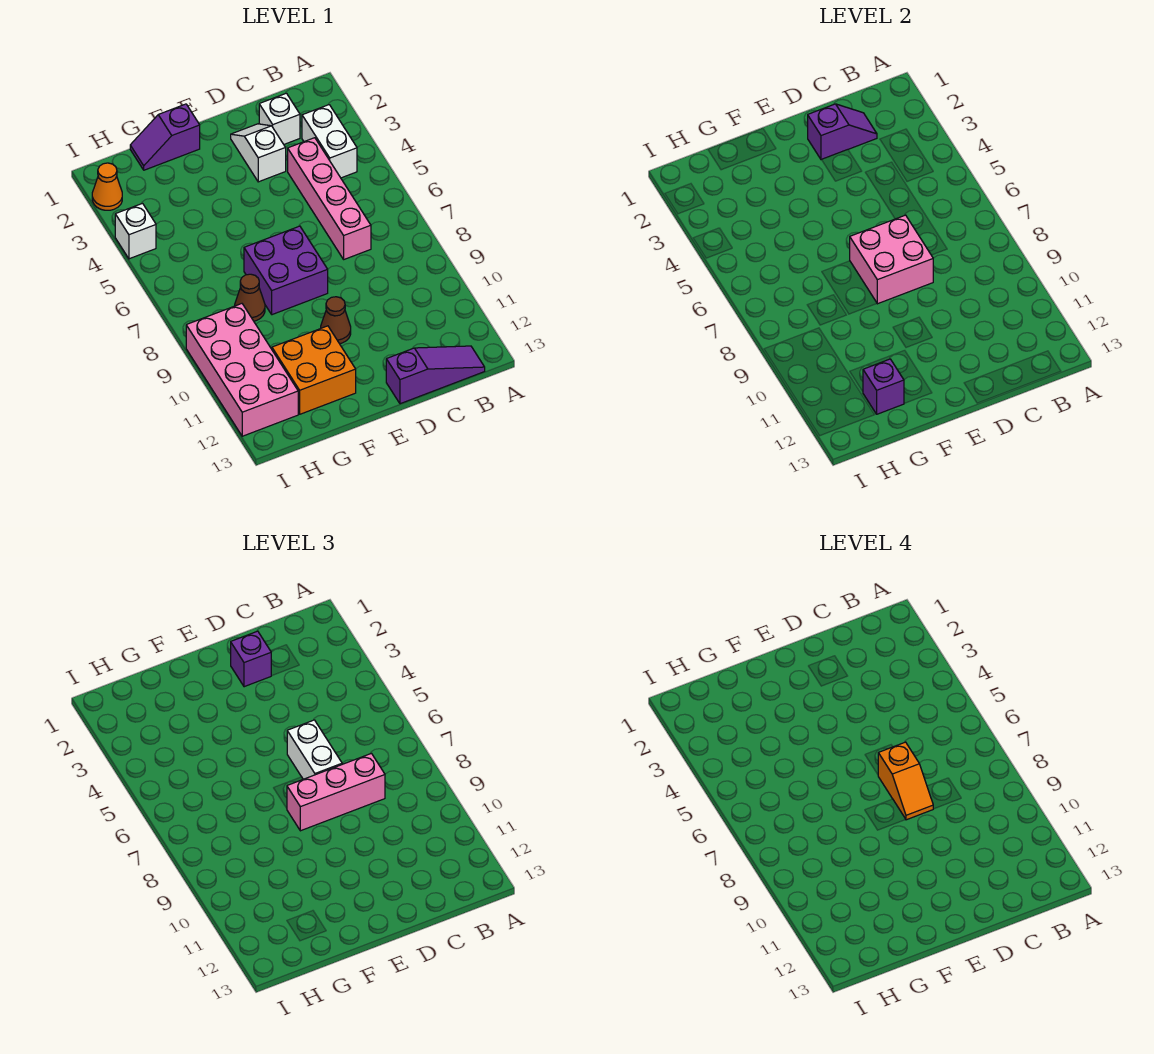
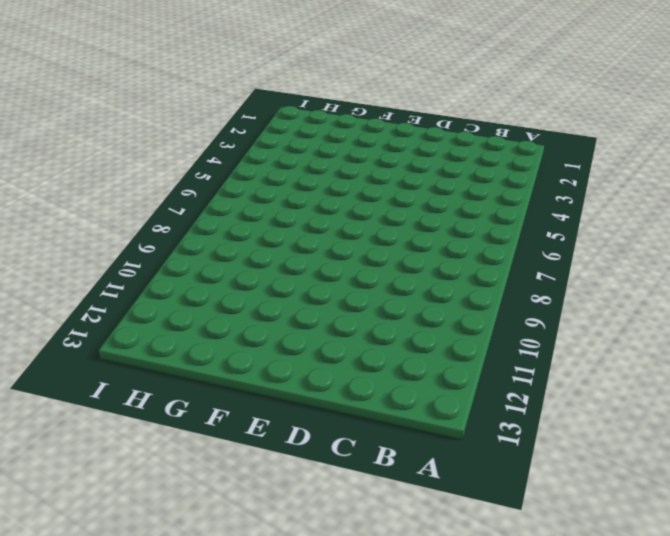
none -> white 1x2 brick [302,105,357,178]
none -> purple 1x3 slope [386,346,485,404]
none -> white 1x1 brick [259,93,300,144]

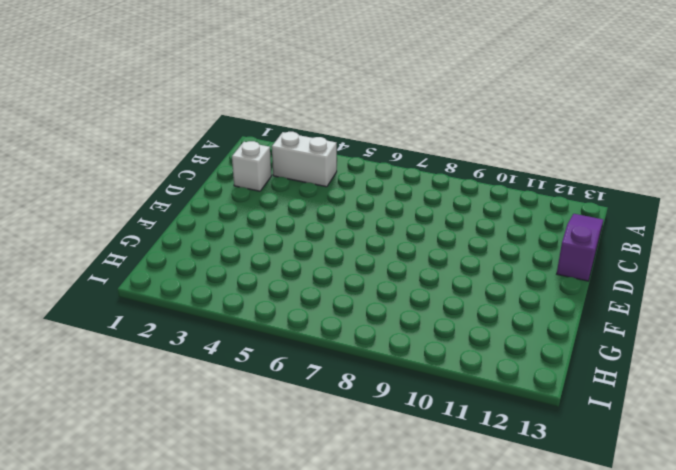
none -> pink 1x4 brick [288,138,371,259]
none -> white 1x2 slope [231,124,286,182]
none -> purple 2x2 brick [244,226,328,315]

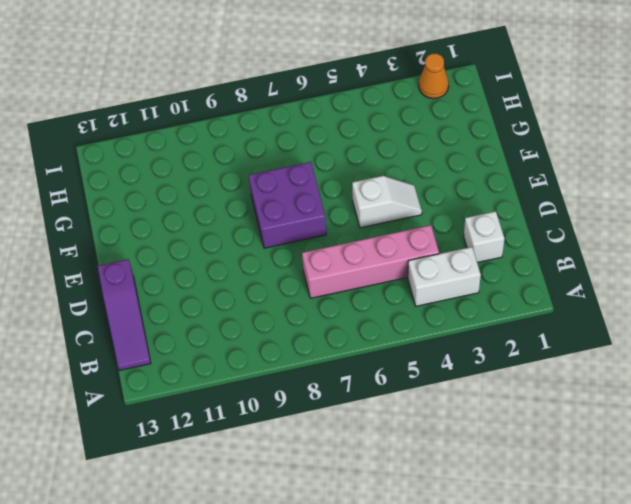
white 1x2 slope [352,176,422,228] -> white 1x2 slope moved to [231,124,286,182]
none -> brown 1x1 cone [321,297,351,344]
none -> purple 1x2 slope [130,104,200,170]
none -> orange 2x2 brick [272,326,356,414]

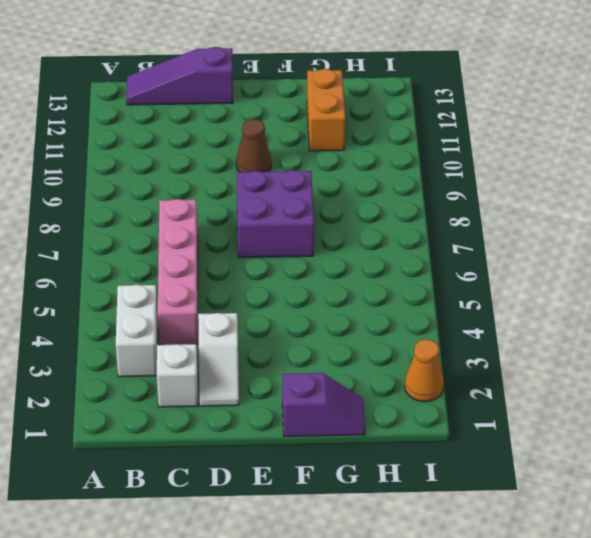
orange 1x2 brick [307,69,346,151] -> orange 2x2 brick [272,326,356,414]
none -> brown 1x1 cone [235,274,265,321]
none -> pink 2x4 brick [186,304,298,436]
none -> white 1x1 brick [115,203,156,259]

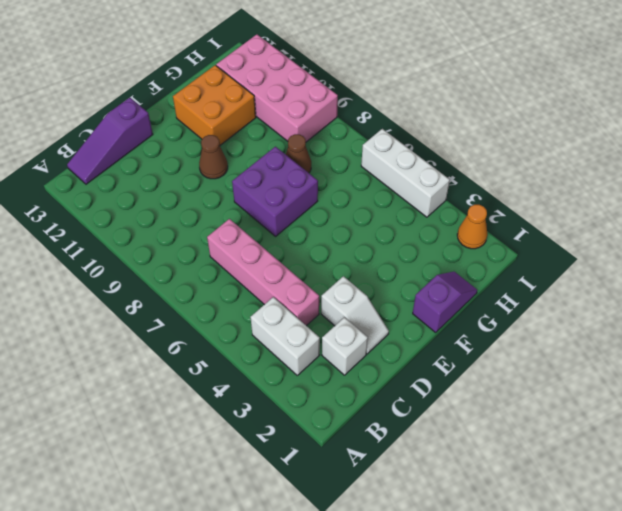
white 1x3 brick [361,129,450,217] -> white 1x1 brick [115,203,156,259]
none -> purple 1x2 slope [808,104,877,160]
none -> pink 2x2 brick [850,215,933,304]
none -> purple 1x1 brick [863,359,904,414]

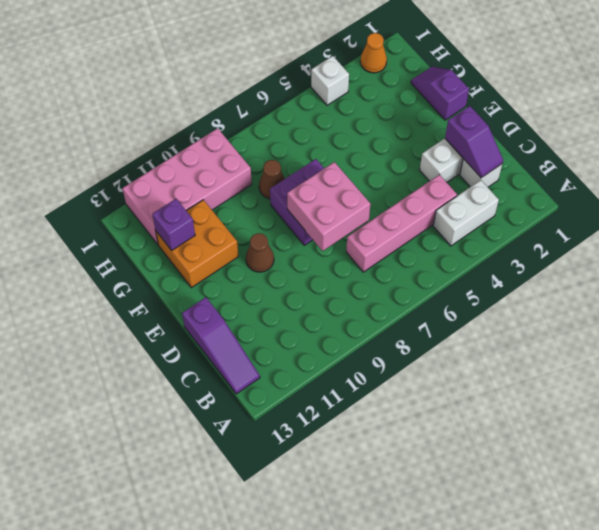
none -> pink 1x3 brick [287,753,385,831]
none -> purple 1x1 brick [231,631,271,687]
none -> white 1x2 brick [287,720,342,779]

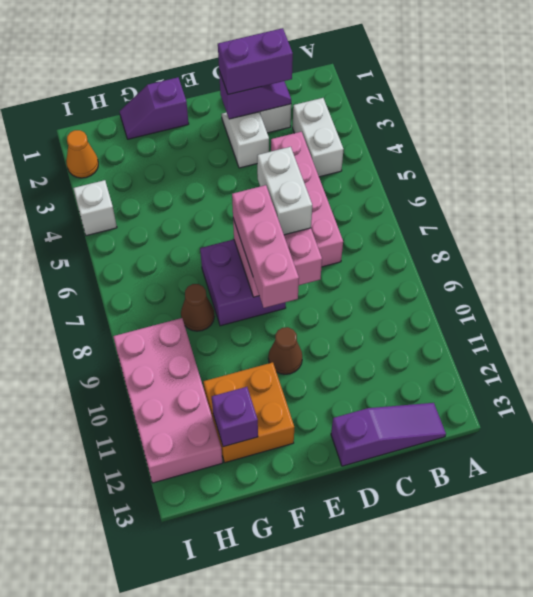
purple 1x2 brick [218,28,293,95] -> purple 1x1 brick [231,631,271,687]
pink 1x3 brick [232,185,299,308] -> pink 1x3 brick turned to [287,753,385,831]
none -> orange 1x2 slope [878,742,933,820]

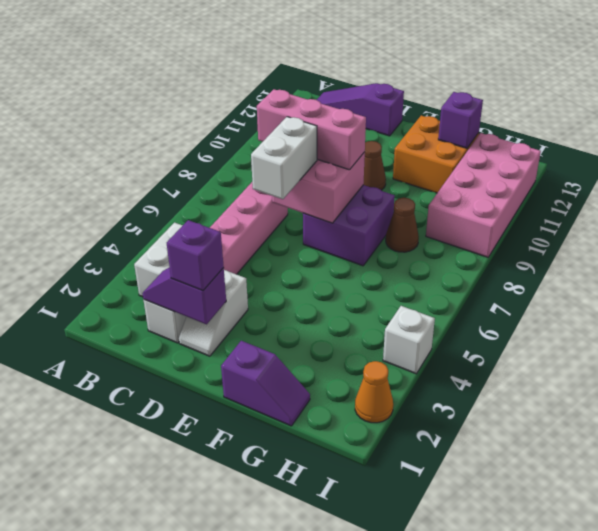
none -> orange 1x2 slope [878,742,933,820]

